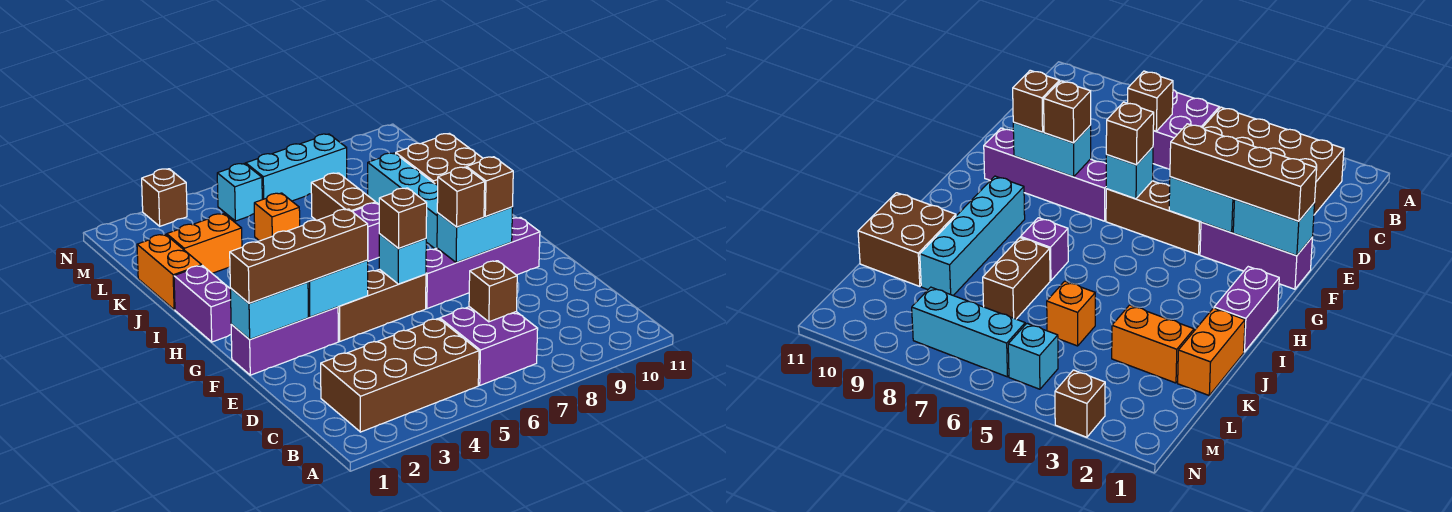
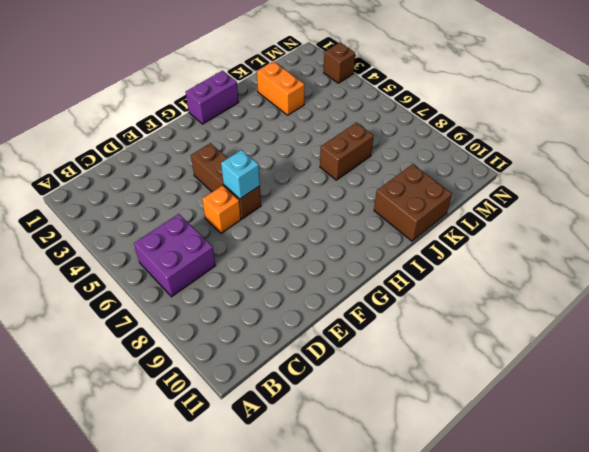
orange 1x1 brick [202,186,241,233] -> orange 1x1 brick moved to [254,193,300,241]
none -> brown 2x4 brick [321,318,479,432]
none -> purple 1x3 brick [231,307,338,375]
none -> purple 1x4 brick [426,217,540,309]

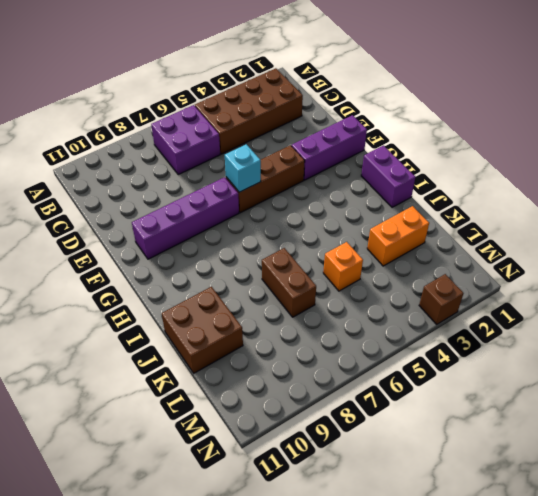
none -> cyan 1x4 brick [368,153,438,249]
none -> purple 1x1 brick [352,203,379,261]
none -> orange 1x2 brick [137,234,202,310]

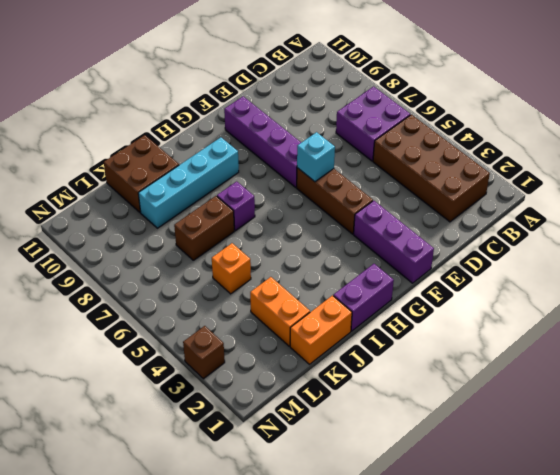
none -> cyan 1x1 brick [217,163,262,221]
none -> cyan 1x3 brick [246,134,347,201]
none -> brown 1x1 brick [469,261,517,322]

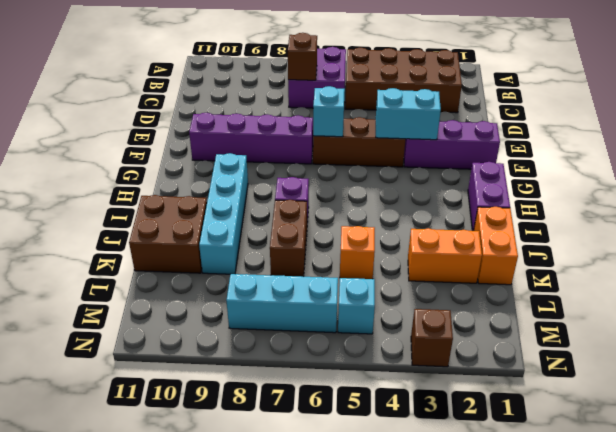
none -> cyan 1x2 brick [230,282,308,339]
none -> cyan 1x2 brick [437,207,513,263]
none -> brown 1x4 brick [230,209,368,303]

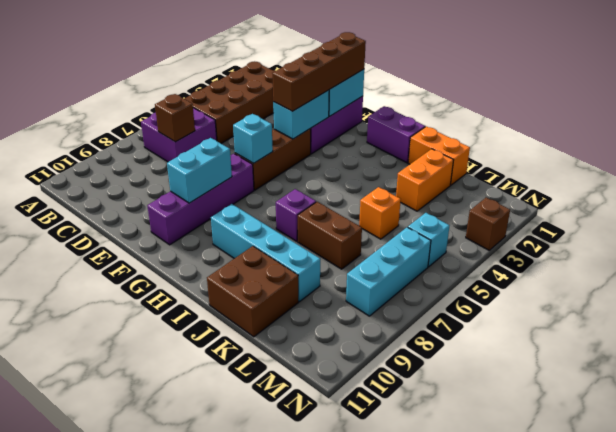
none -> brown 1x1 brick [379,188,427,249]
none -> brown 1x1 brick [437,167,485,227]
none -> brown 1x1 brick [467,157,513,216]

